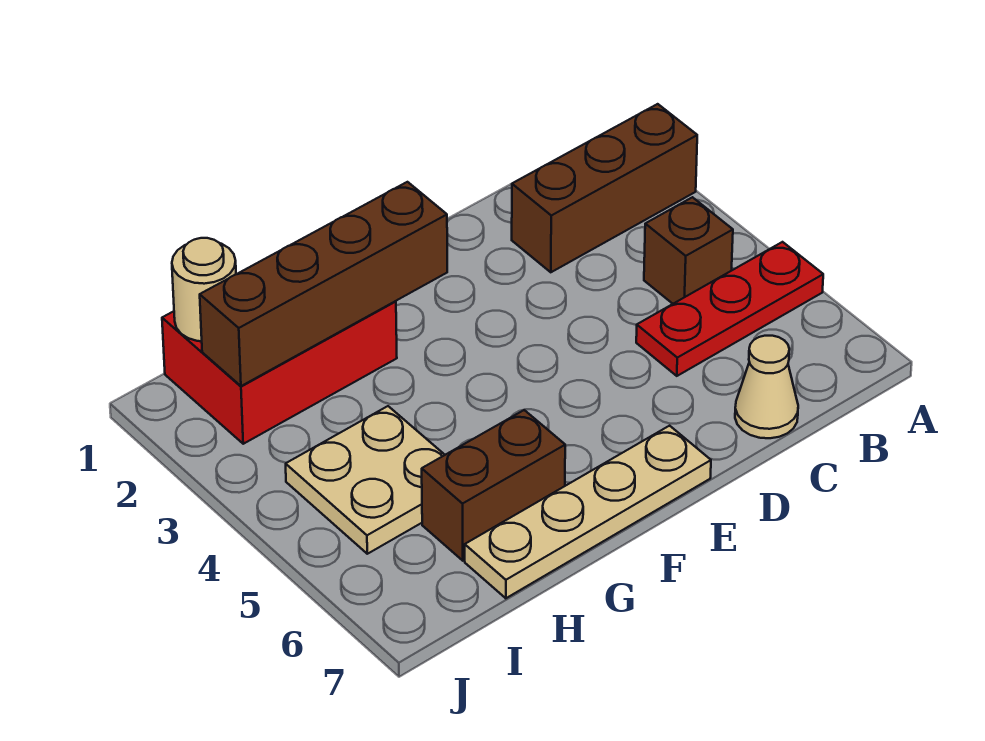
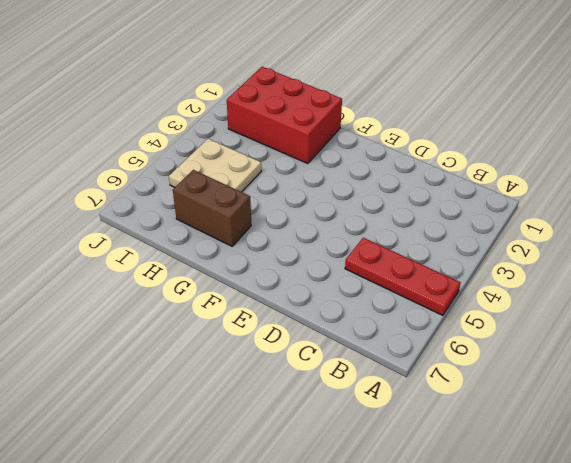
none -> brown 1x3 brick [512,104,697,272]
none -> brown 1x1 brick [644,197,733,304]

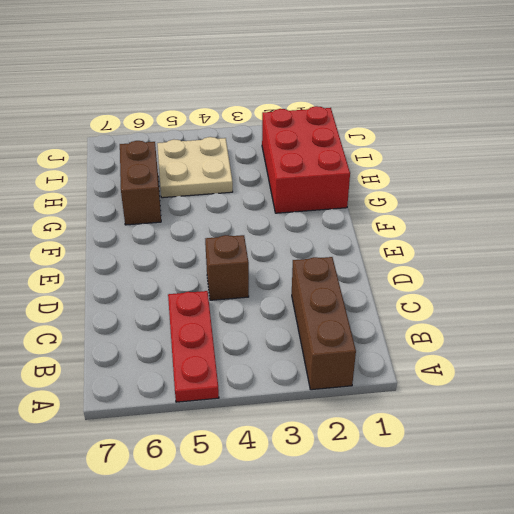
brown 1x1 brick [205,235,249,300] -> brown 1x1 brick moved to [644,197,733,304]
none -> tan 1x1 cone [735,336,798,438]
none -> tan 1x4 plate [465,426,711,598]

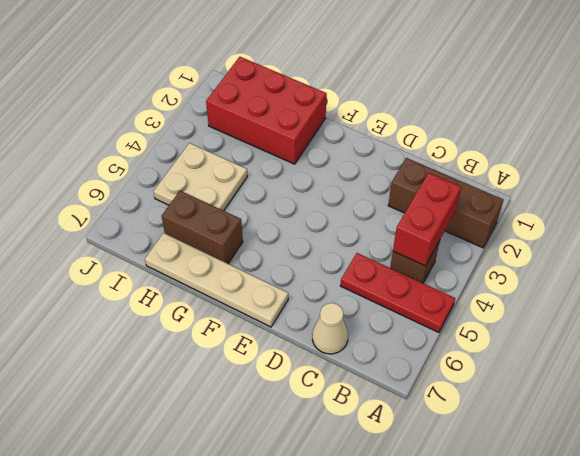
red 1x2 brick [393,173,461,266] -> none
none -> brown 1x4 brick [200,182,447,386]
none -> tan 1x1 round brick [172,238,236,341]

